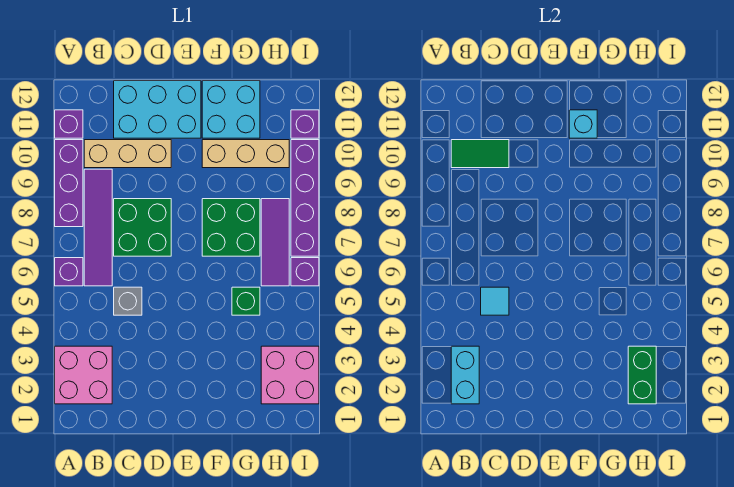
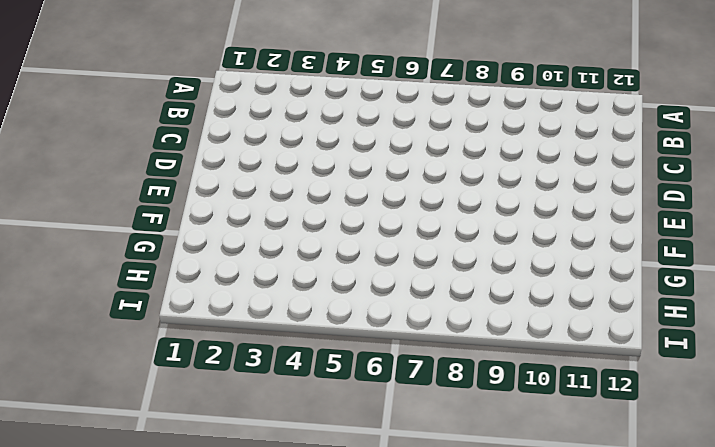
none -> pink 2x2 brick [55,346,112,404]
none -> purple 1x1 brick [55,258,83,286]
none -> purple 1x3 brick [55,140,83,227]

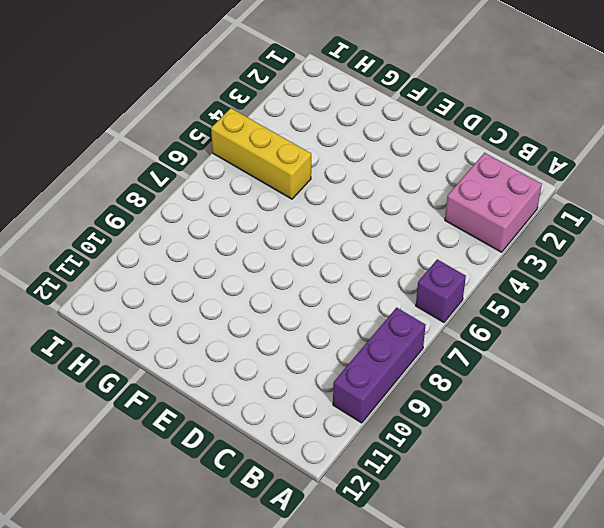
yellow 1x3 brick [211,108,311,199] -> green 1x1 brick [232,287,260,315]
none -> purple 1x1 brick [55,110,83,138]
none -> purple 1x4 tile [84,169,112,286]
none -> tan 1x3 brick [84,140,171,168]

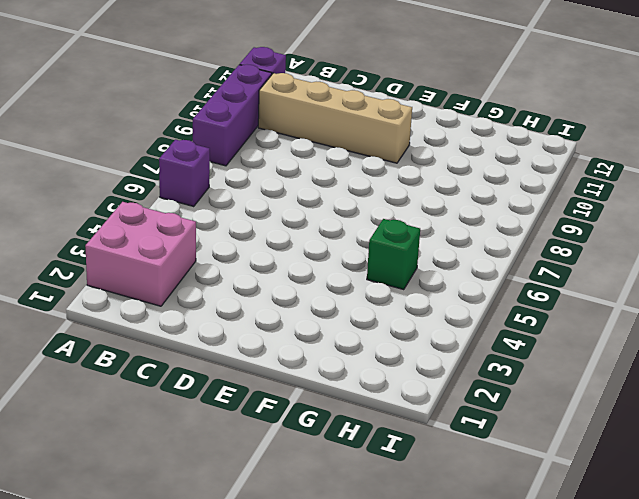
tan 1x4 brick [258,73,412,163] -> tan 1x3 brick [84,140,171,168]
none -> purple 1x4 tile [84,169,112,286]
none -> grey 1x1 brick [114,287,142,315]
none -> green 2x2 brick [114,199,171,256]

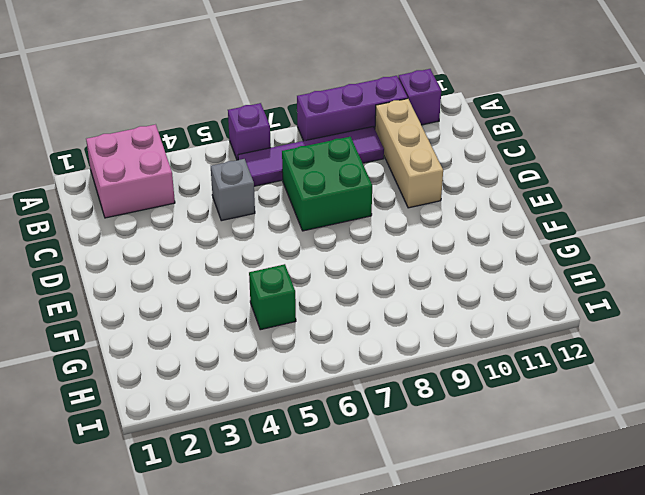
none -> cyan 2x3 brick [114,81,201,138]
none -> green 2x2 brick [202,199,260,256]
none -> tan 1x3 brick [202,140,289,168]

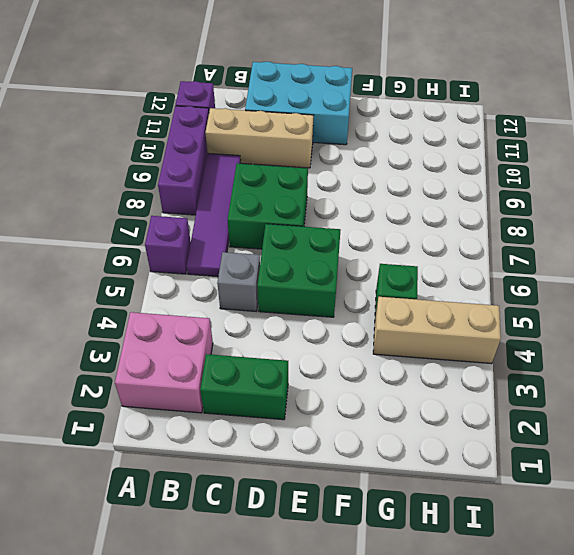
green 1x2 brick [200,354,288,420] -> green 1x2 brick turned to [628,346,656,404]
green 2x2 brick [257,224,341,317] -> green 2x2 brick moved to [202,199,260,256]
tan 1x3 brick [373,297,501,364] -> tan 1x3 brick moved to [202,140,289,168]
none -> cyan 2x2 brick [202,81,260,138]
none -> pink 2x2 brick [261,346,319,404]
none -> purple 1x3 tile [261,199,289,286]

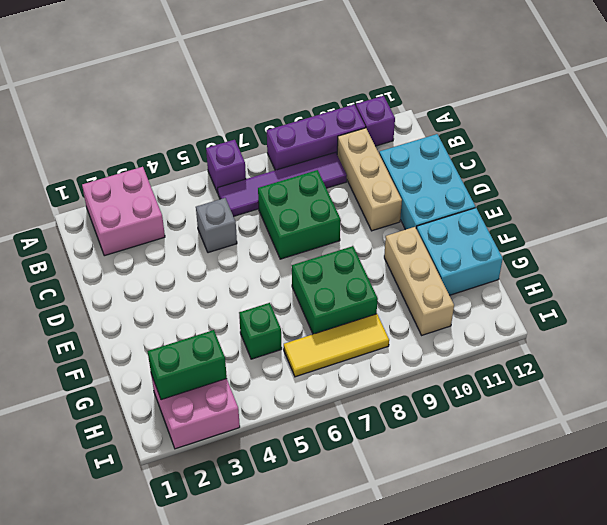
yellow 1x3 tile [284,314,389,377] -> purple 1x3 tile [261,199,289,286]
none -> purple 1x1 brick [291,258,319,286]
none -> purple 1x4 brick [291,140,319,256]
none -> purple 1x1 brick [291,110,319,138]

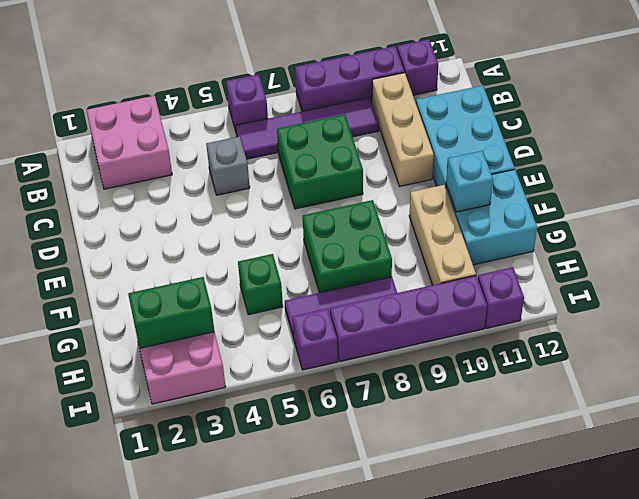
none -> cyan 1x2 brick [451,346,479,404]
none -> green 1x2 tile [451,140,509,168]
none -> cyan 1x1 tile [481,287,509,315]

